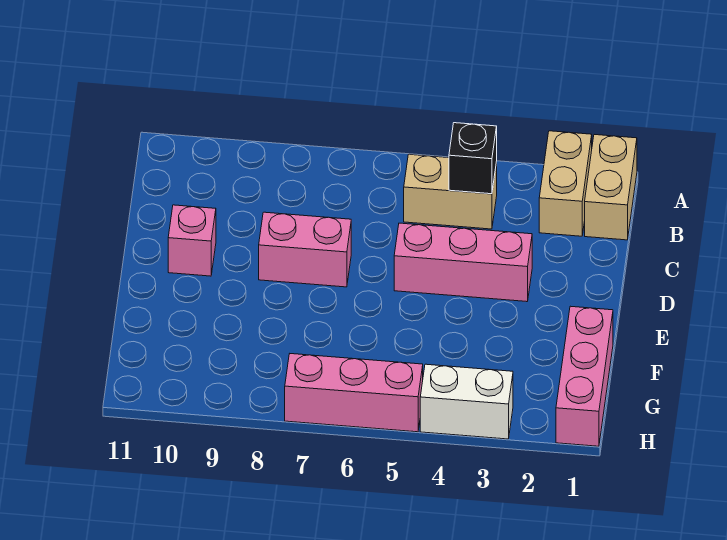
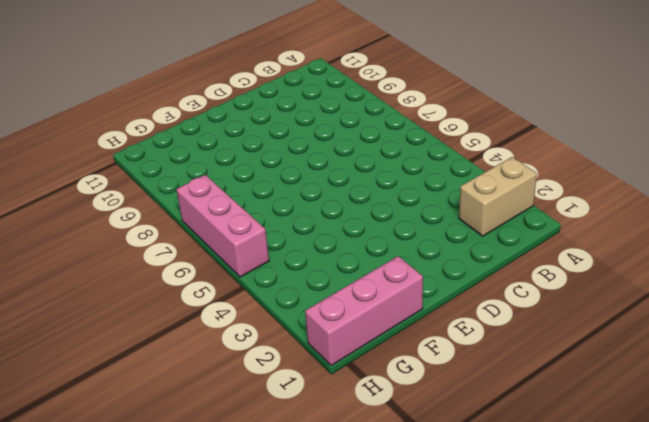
none -> tan 1x2 brick [585,135,637,240]
none -> tan 1x2 brick [404,154,497,229]

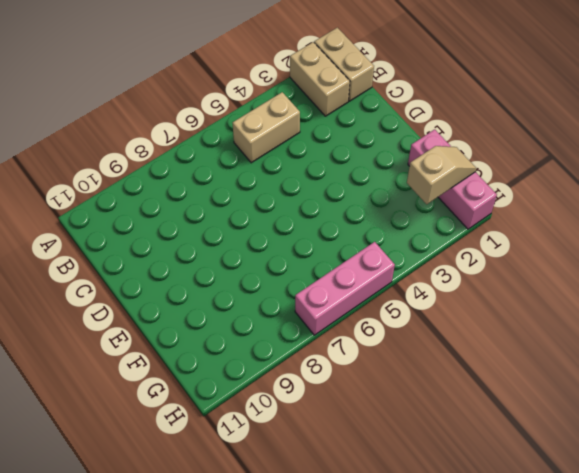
tan 1x2 slope [407,146,476,204] -> none
none -> pink 1x3 brick [394,223,532,302]
none -> pink 1x2 brick [259,212,351,287]

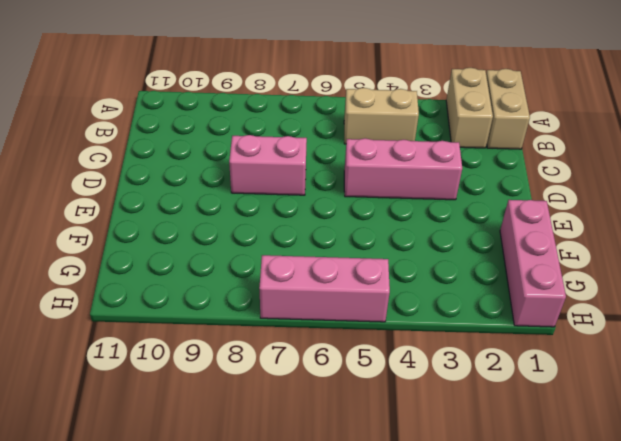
none -> pink 1x1 brick [168,205,216,276]
none -> white 1x2 brick [420,364,513,439]

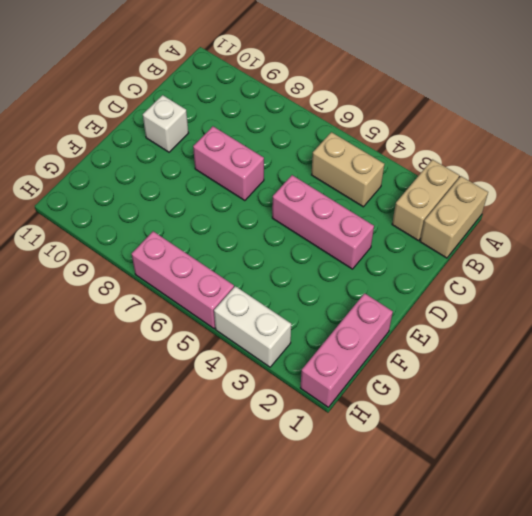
white 1x1 brick [143,95,188,152] -> pink 1x1 brick [168,205,216,276]
none -> black 1x1 brick [449,123,497,194]

